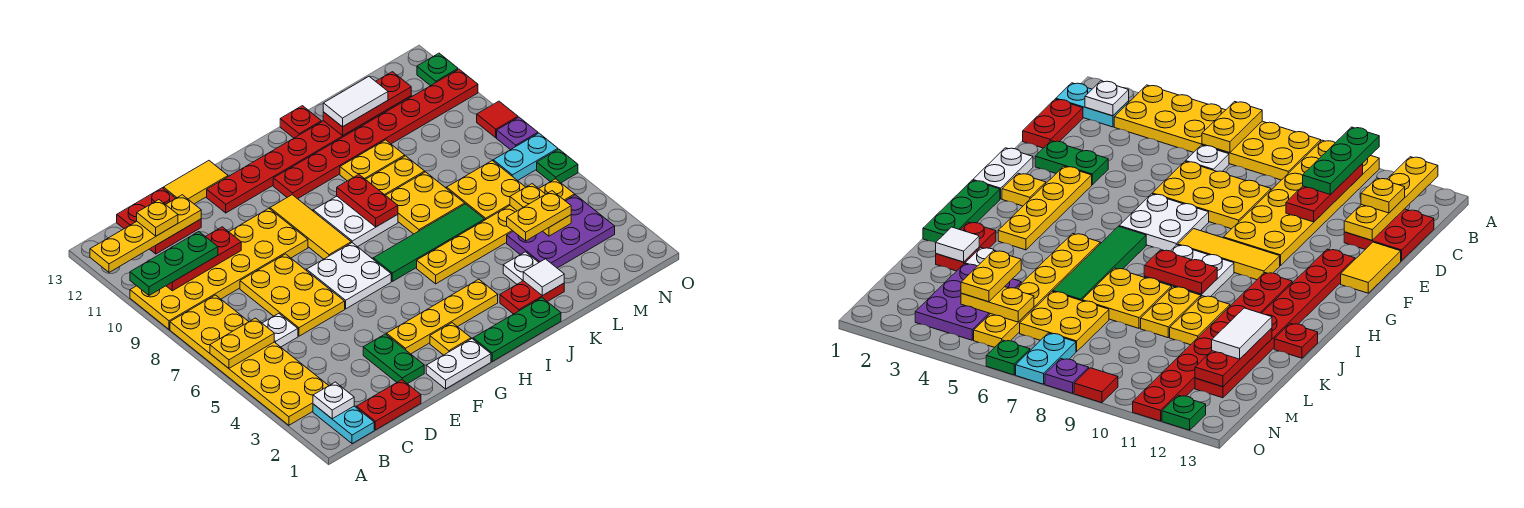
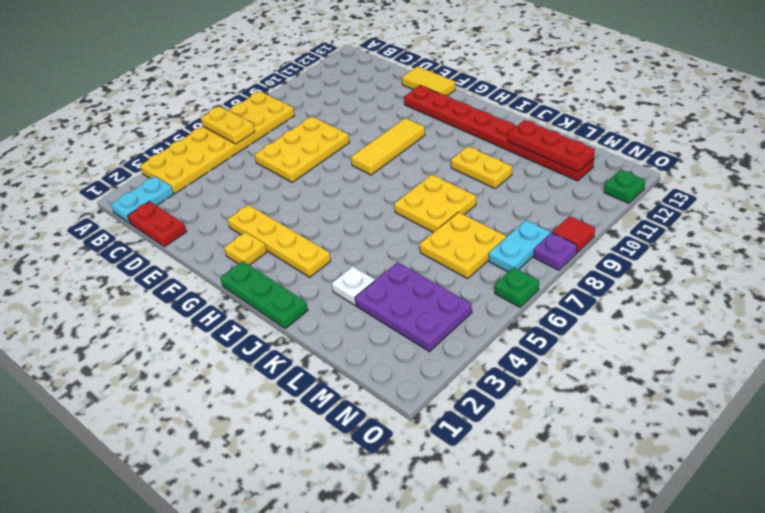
cyan 1x2 plate [489,220,550,272] -> cyan 1x2 plate turned to [493,133,558,181]
none -> yellow 2x6 plate [130,209,308,329]
none -> white 1x1 plate [262,313,298,347]
none -> red 2x2 plate [117,188,201,254]
none -> green 1x2 plate [363,334,424,384]

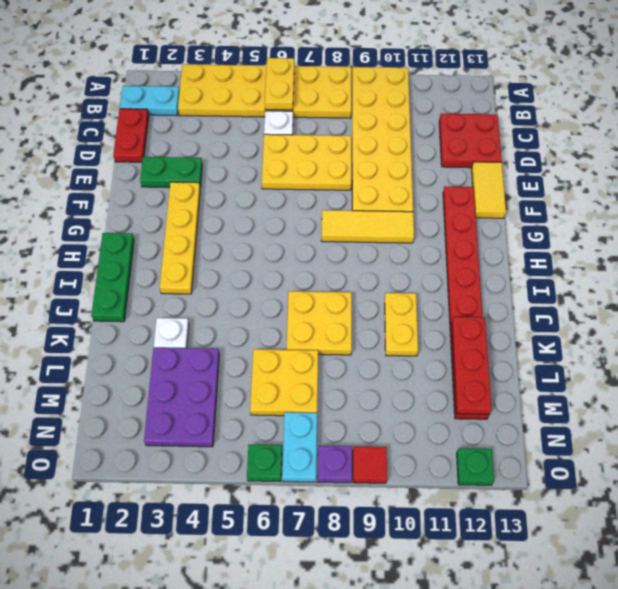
none -> white 1x2 plate [426,339,491,389]
none -> white 2x2 plate [307,243,391,309]
none -> yellow 1x1 plate [430,323,471,355]
none -> green 1x4 tile [373,204,485,281]

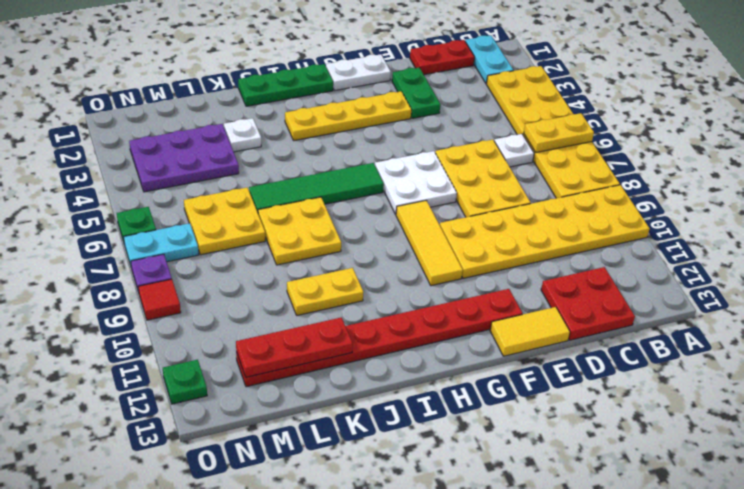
none -> yellow 1x1 plate [430,323,471,355]
none -> white 2x2 plate [313,196,398,247]
none -> red 1x8 plate [273,69,478,199]
none -> yellow 1x6 plate [417,179,575,284]

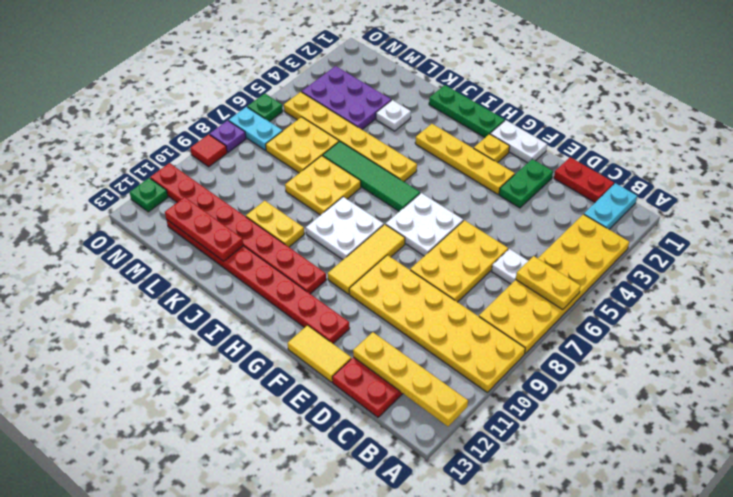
none -> red 1x2 plate [500,281,564,314]
none -> yellow 1x2 plate [366,156,425,195]
none -> red 1x1 plate [280,106,321,138]
none -> white 1x1 plate [313,382,354,419]

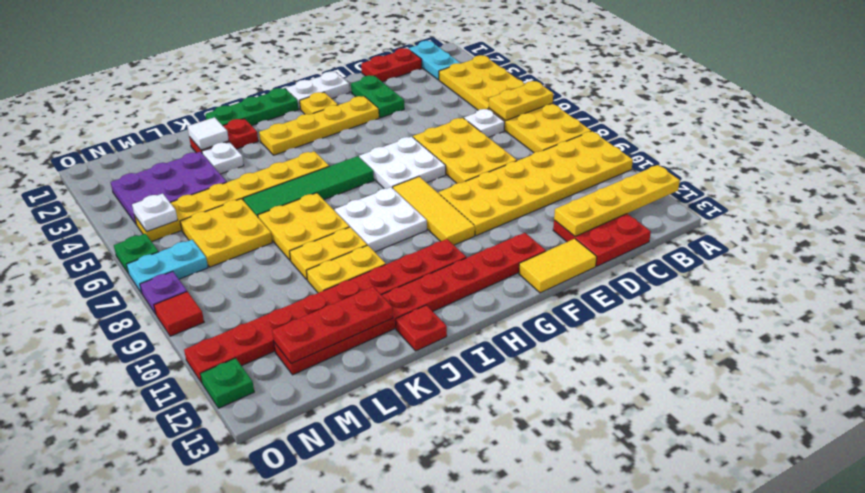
white 1x1 plate [132,193,178,232] -> white 1x1 plate moved to [313,382,354,419]
none -> red 1x3 plate [166,227,241,291]
none -> red 1x2 plate [337,174,398,227]
none -> yellow 1x2 plate [510,184,571,236]
none -> green 1x3 plate [130,232,218,295]

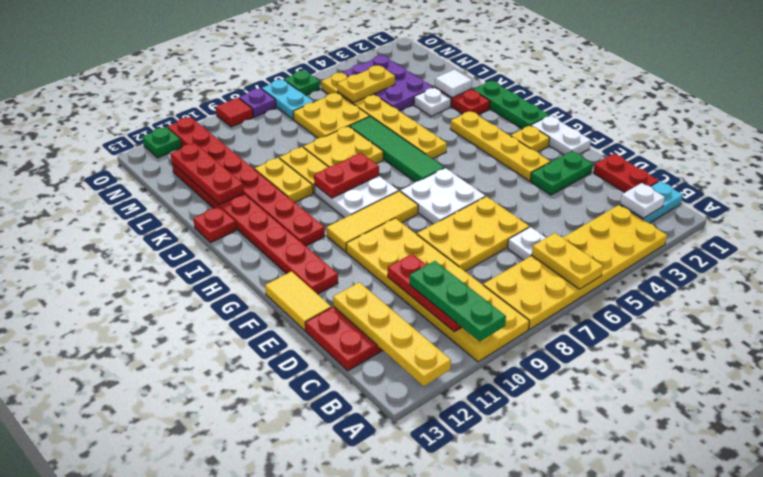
none -> yellow 1x1 plate [137,200,178,236]
none -> white 1x2 tile [323,77,388,127]
none -> yellow 1x2 plate [507,191,571,241]

